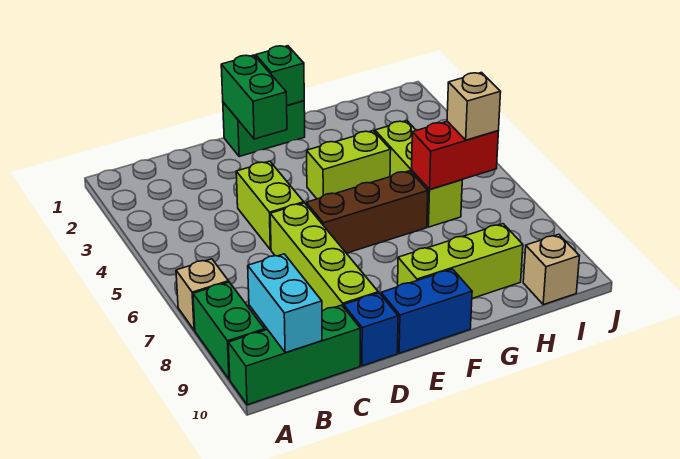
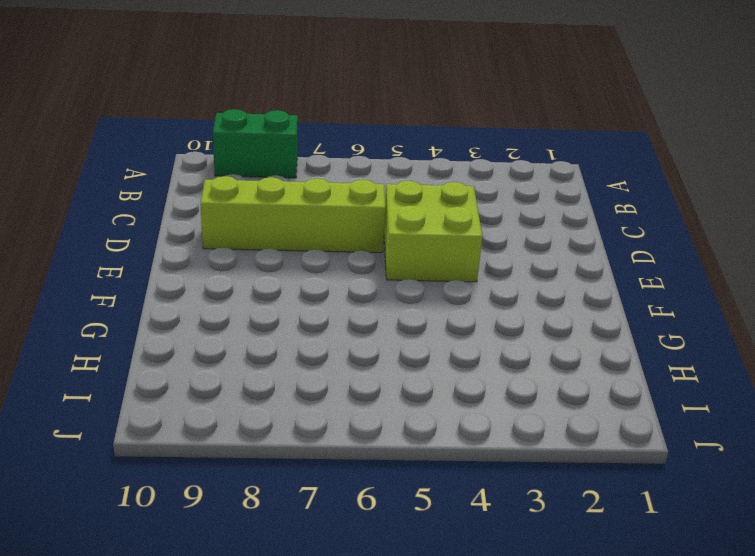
lime 2x2 brick [384,181,482,282] -> lime 1x2 brick [236,161,304,250]
none -> tan 1x1 brick [176,259,229,330]
none -> green 1x3 brick [228,305,360,405]
none -> blue 1x1 brick [344,293,398,366]

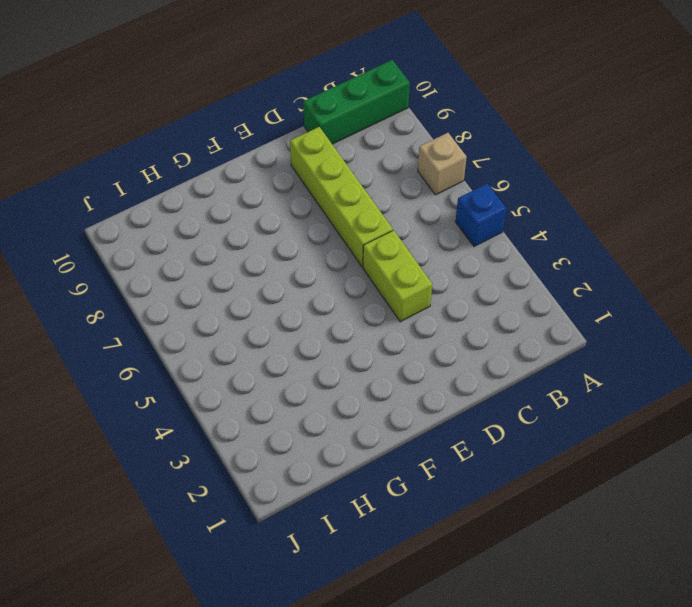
blue 1x1 brick [455,184,506,246] -> blue 1x1 brick moved to [344,293,398,366]
none -> green 1x2 brick [193,282,265,379]
none -> green 1x2 brick [223,101,305,157]
none -> brown 1x3 brick [306,171,428,253]

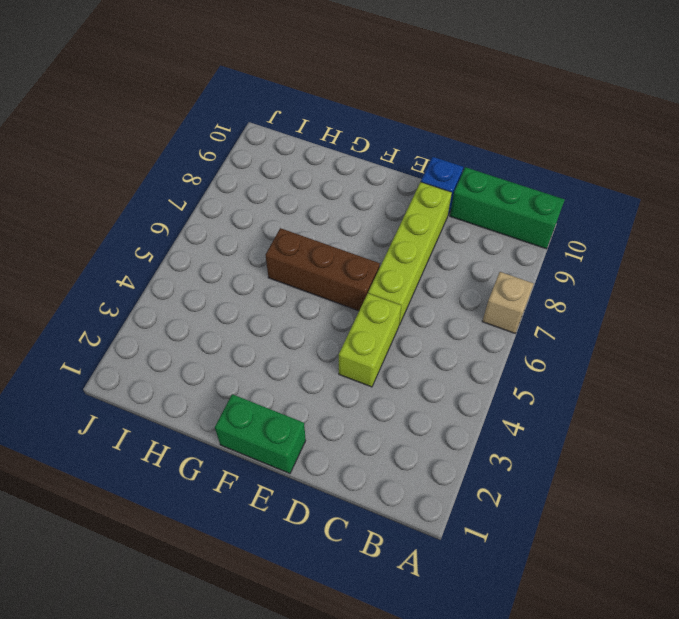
none -> green 1x2 brick [193,282,265,379]
none -> blue 1x2 brick [381,269,472,353]
none -> lime 1x2 brick [307,131,391,199]

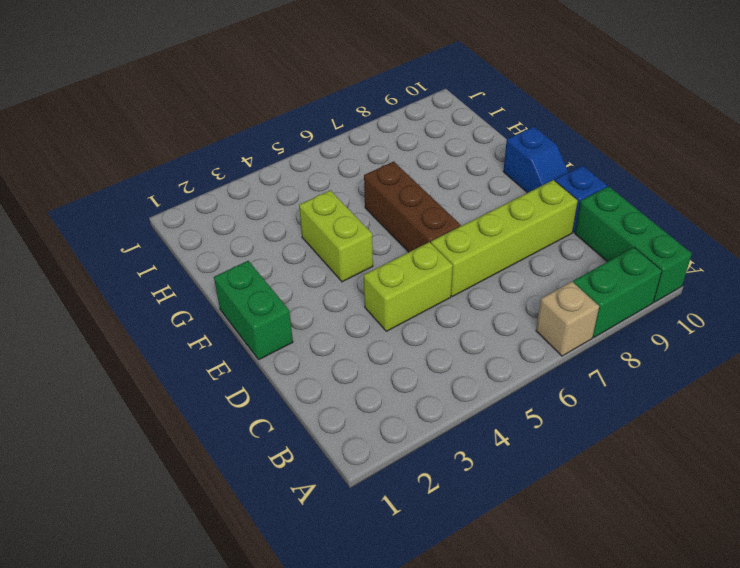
blue 1x2 slope [503,126,568,193] -> blue 1x2 brick [381,269,472,353]
none -> lime 1x3 brick [398,224,523,298]
none -> lime 1x3 brick [375,121,462,227]
none -> tan 1x1 brick [523,234,579,305]

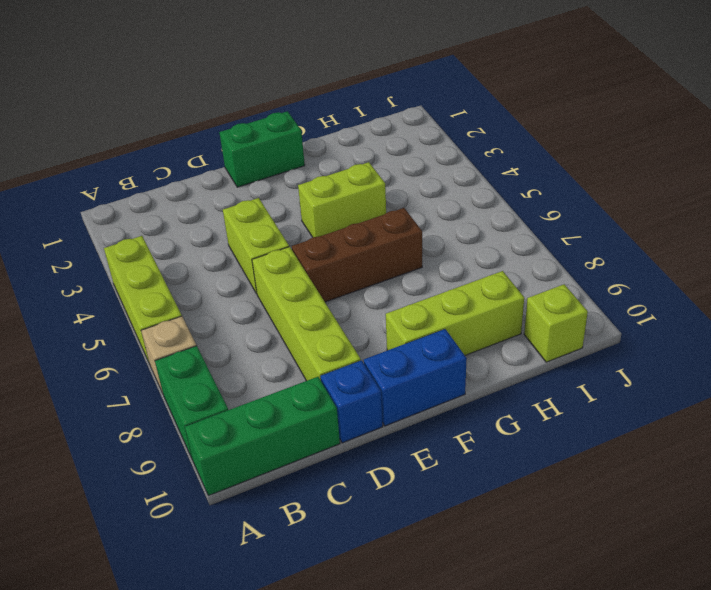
lime 1x3 brick [104,236,182,364] -> lime 1x3 brick moved to [375,121,462,227]
lime 1x1 brick [524,284,588,362] -> tan 1x1 brick [523,234,579,305]
none -> cyan 1x2 brick [248,254,322,353]
none -> green 1x2 brick [221,55,287,139]
none -> green 1x1 brick [256,46,304,106]

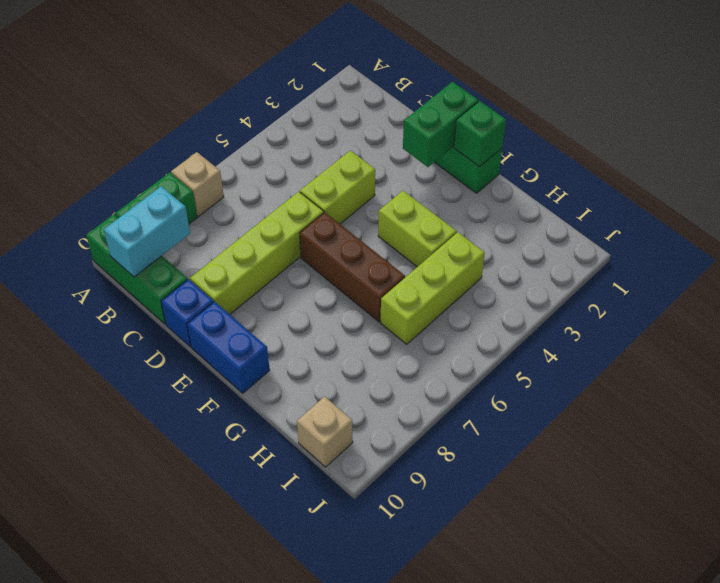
none -> lime 1x3 brick [398,224,523,298]
none -> red 1x2 brick [412,121,498,189]
none -> tan 1x1 brick [447,73,501,140]

